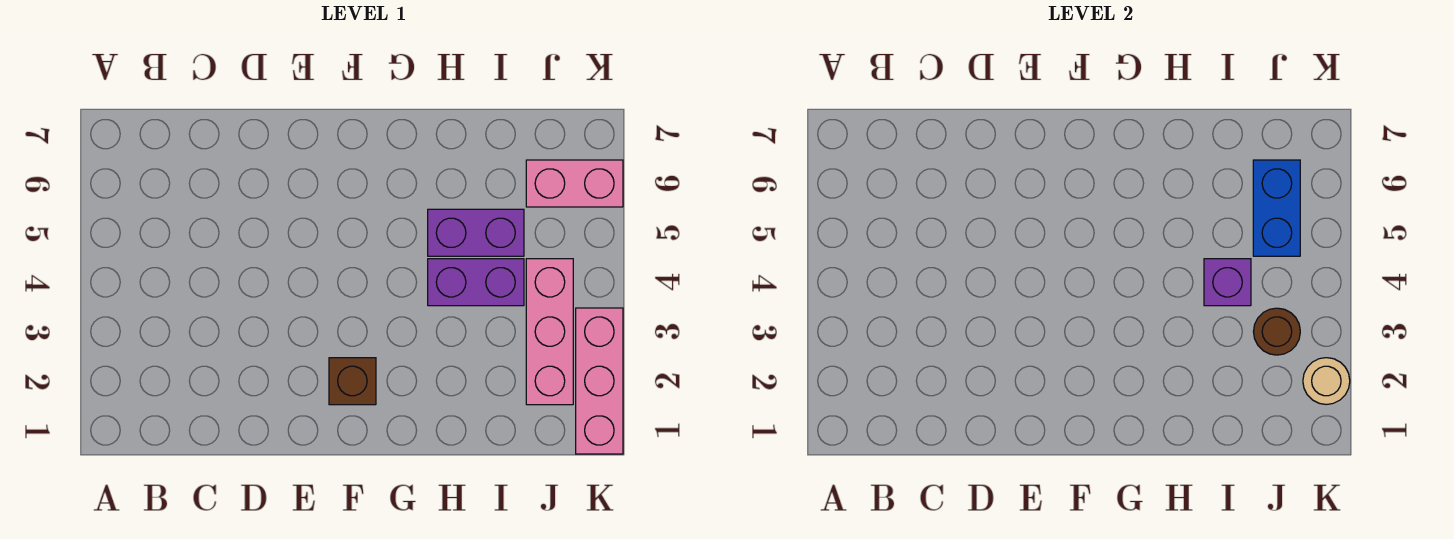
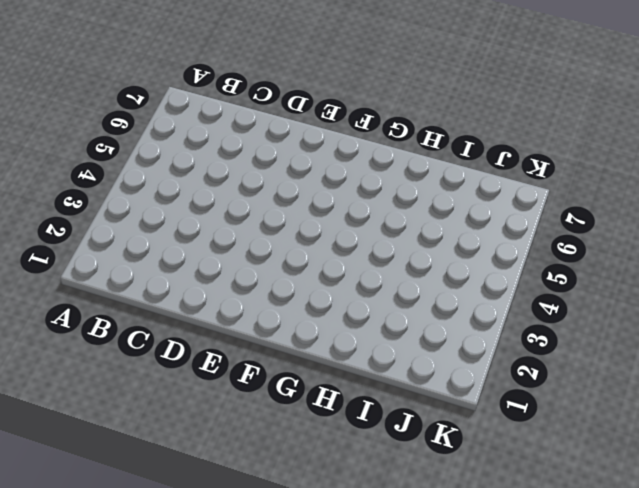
none -> brown 1x1 brick [329,358,376,405]
none -> purple 1x2 brick [428,259,524,306]

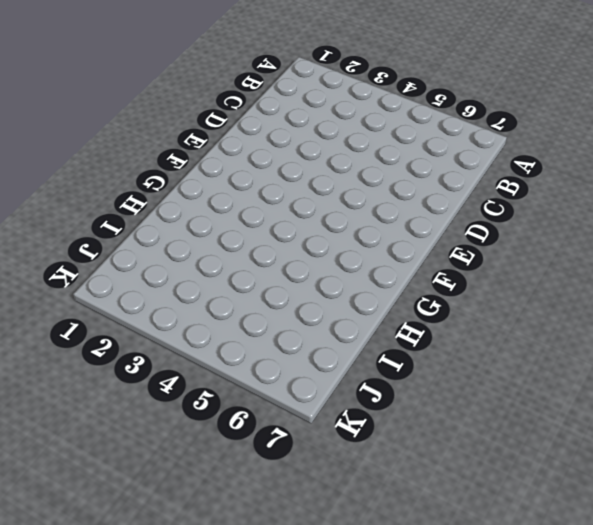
none -> brown 1x1 brick [329,358,376,405]
none -> purple 1x2 brick [428,259,524,306]

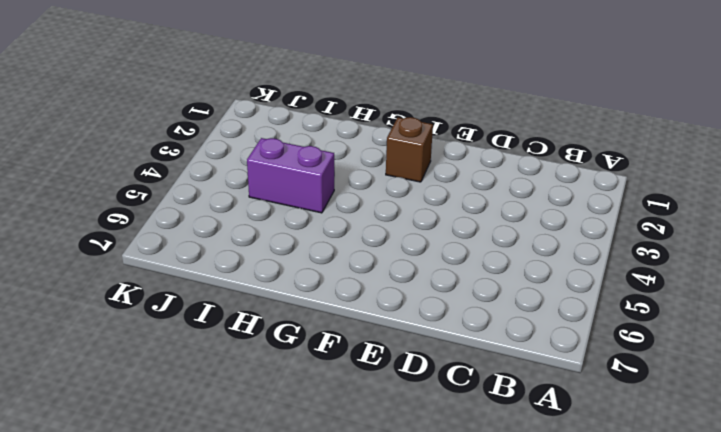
none -> purple 1x2 brick [428,209,524,256]
none -> pink 1x3 brick [526,259,573,405]

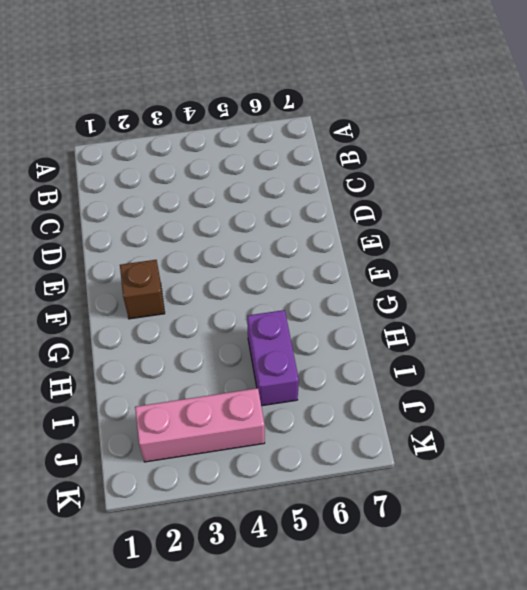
none -> purple 1x2 brick [428,259,524,306]
none -> pink 1x2 brick [526,160,623,207]

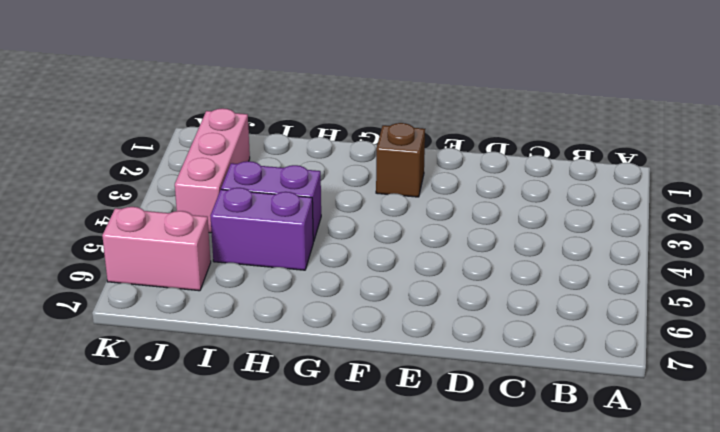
none -> pink 1x3 brick [576,308,623,454]
none -> purple 1x1 brick [1204,259,1251,306]

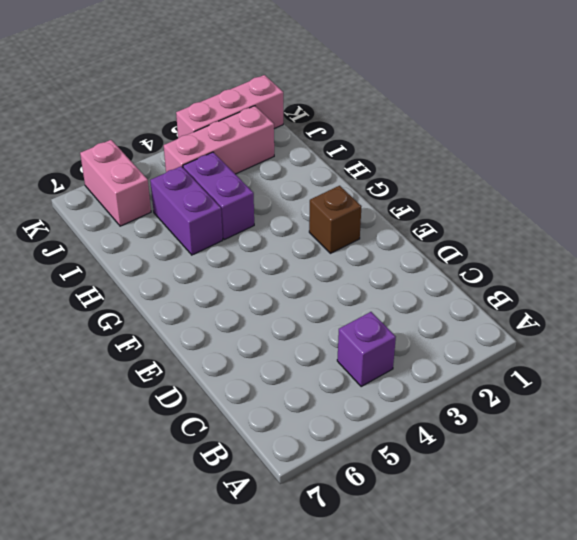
purple 1x1 brick [337,312,396,387] -> purple 1x1 brick moved to [1204,259,1251,306]
none -> brown 1x1 round brick [1253,308,1300,355]
none -> blue 1x2 brick [1253,160,1300,256]

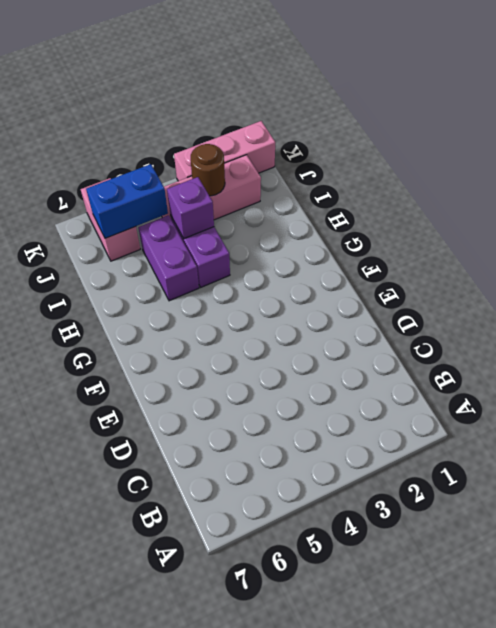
none -> brown 1x1 brick [329,358,376,405]
none -> tan 1x1 round brick [1303,358,1350,405]

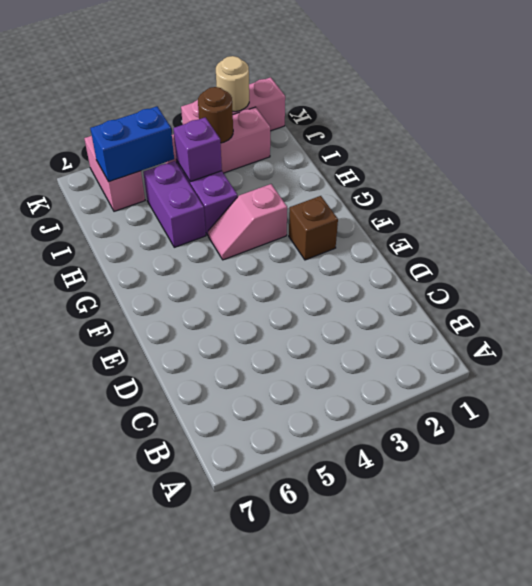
pink 1x2 slope [208,184,287,260] -> none

